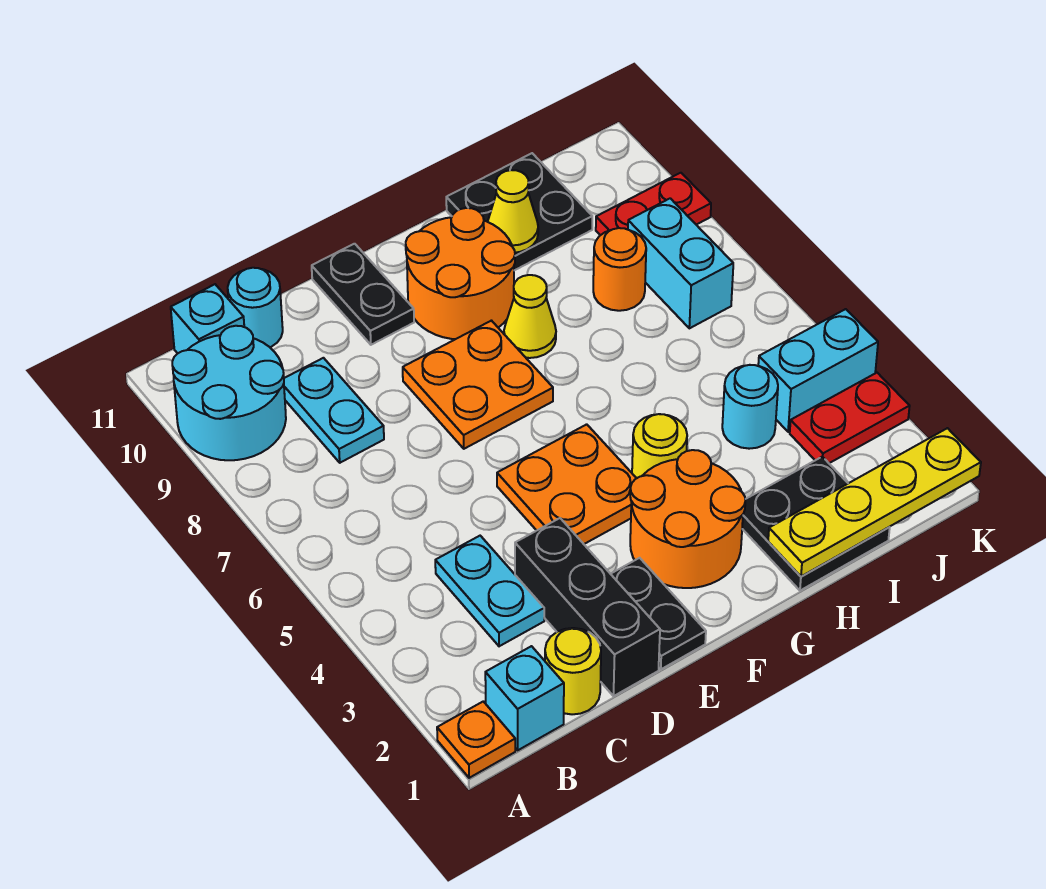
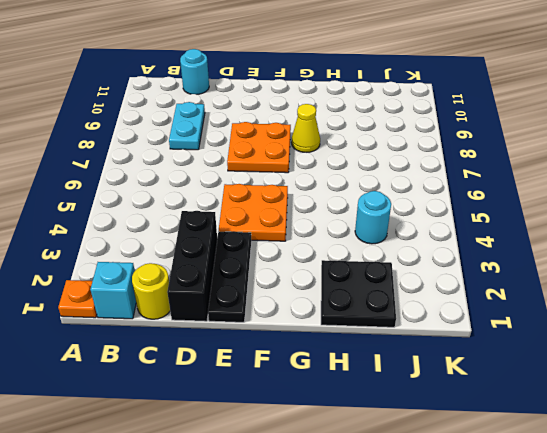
black 1x3 plate [208,231,251,322] -> black 1x2 plate [611,558,706,669]
none -> cyan 2x2 round brick [172,326,286,460]
none -> cyan 1x1 brick [171,284,244,353]
none -> cyan 1x2 plate [435,536,544,646]

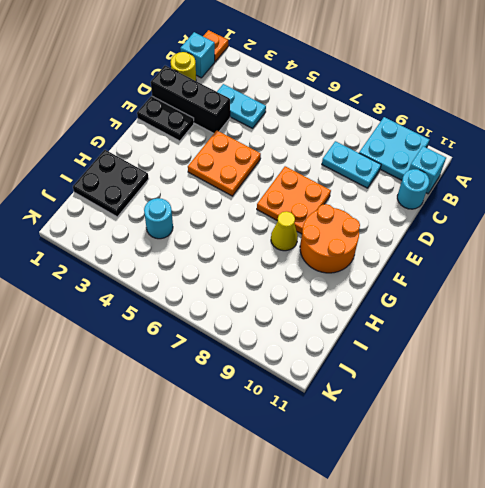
cyan 2x2 plate [359,117,429,180] -> cyan 2x2 round brick [172,326,286,460]
none -> black 1x2 plate [312,244,414,345]
none -> orange 2x2 round brick [630,450,745,588]
none -> yellow 1x1 round brick [632,414,687,478]

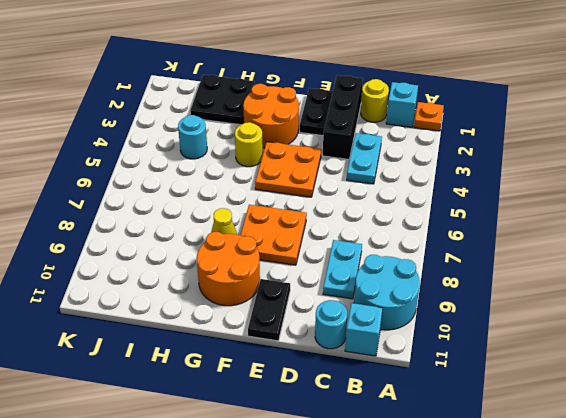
none -> black 2x2 plate [446,153,592,270]
none -> orange 1x1 round brick [593,228,646,311]
none -> red 1x2 plate [790,373,910,463]

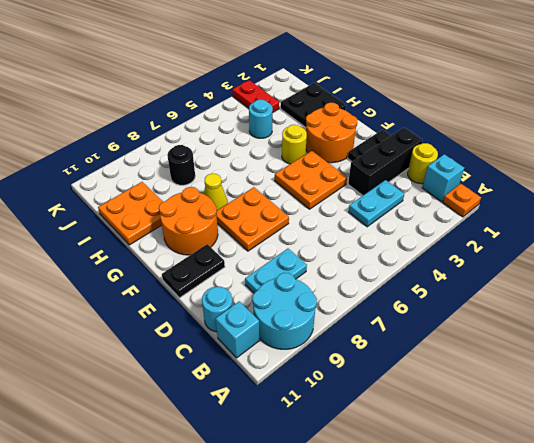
orange 2x2 plate [98,182,163,245] -> black 2x2 plate [446,153,592,270]
black 1x1 round brick [167,145,195,185] -> orange 1x1 round brick [593,228,646,311]
none -> cyan 1x2 brick [758,309,878,432]
none -> cyan 1x2 brick [628,198,733,328]
none -> red 1x2 plate [596,173,711,235]

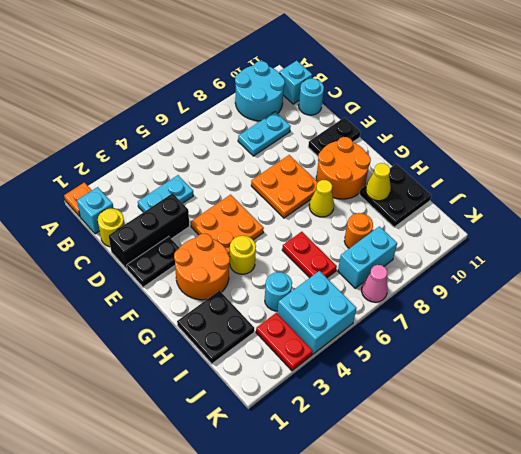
red 1x2 plate [282,232,337,278] -> red 1x2 plate moved to [596,173,711,235]
cyan 2x2 brick [277,271,356,354] -> cyan 1x2 brick [758,309,878,432]
pink 1x1 cone [362,265,388,302] -> none
none -> yellow 1x4 plate [768,428,981,576]

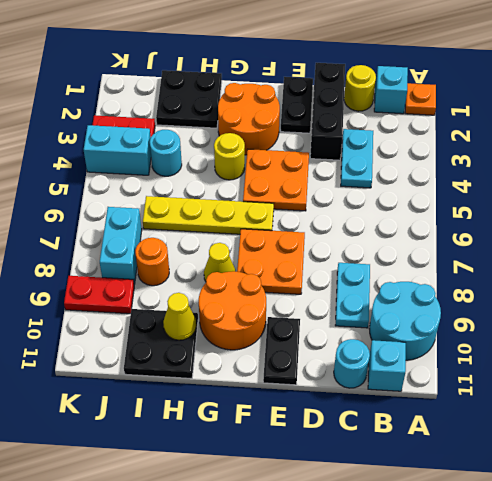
yellow 1x4 plate [143,196,274,234] -> yellow 1x4 plate moved to [768,428,981,576]

